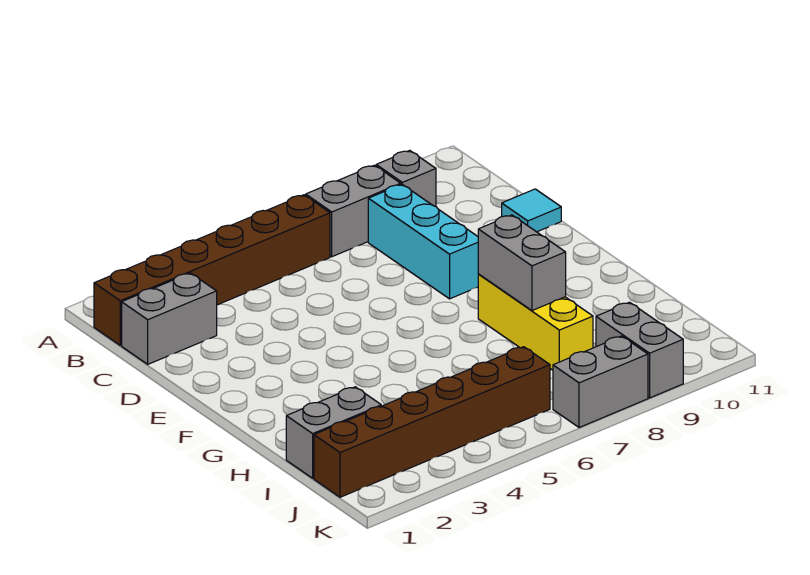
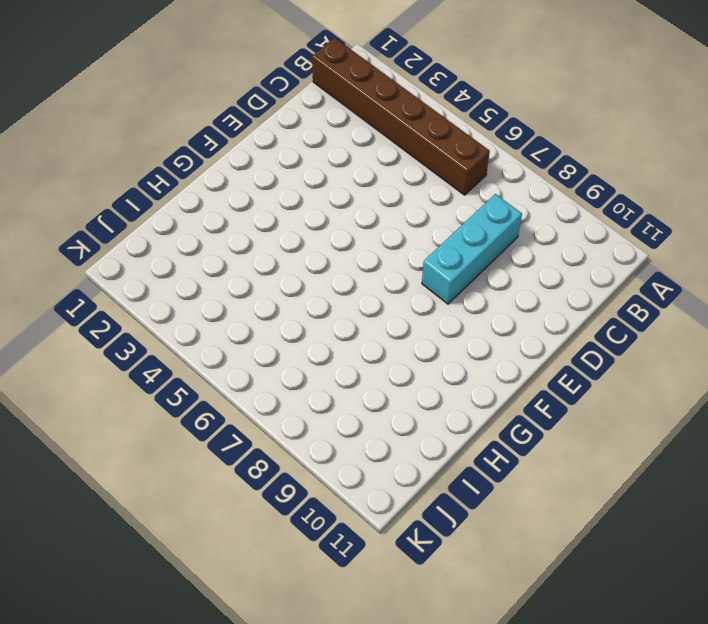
none -> grey 1x2 brick [306,165,401,257]
none -> grey 1x1 brick [376,150,436,206]
none -> grey 1x2 brick [122,273,217,364]

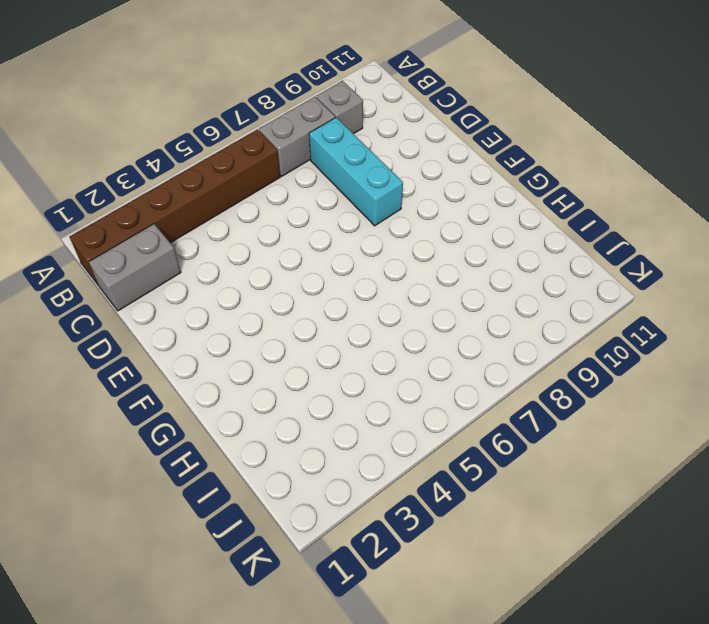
none -> cyan 1x1 tile [502,189,561,232]
none -> yellow 1x3 brick [478,274,593,370]
none -> grey 1x2 brick [286,387,381,478]

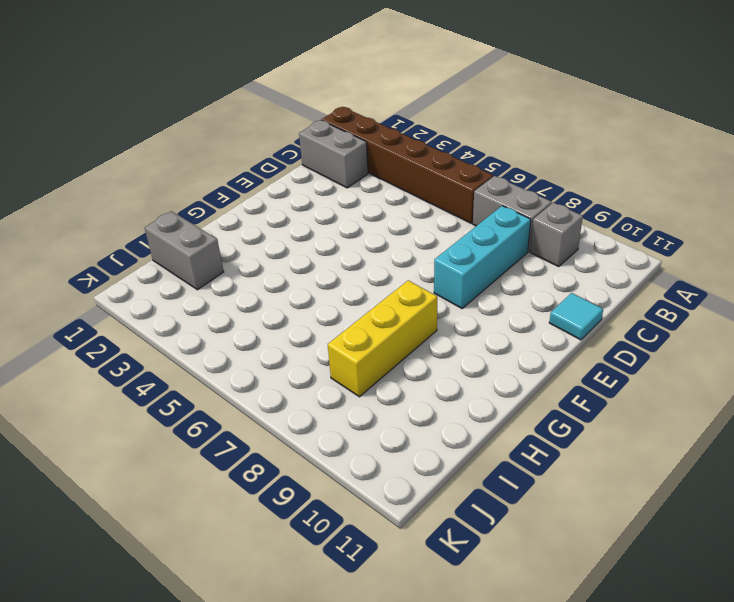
none -> brown 1x6 brick [314,347,550,497]
none -> grey 1x2 brick [596,302,683,398]
none -> grey 1x2 brick [553,336,648,428]

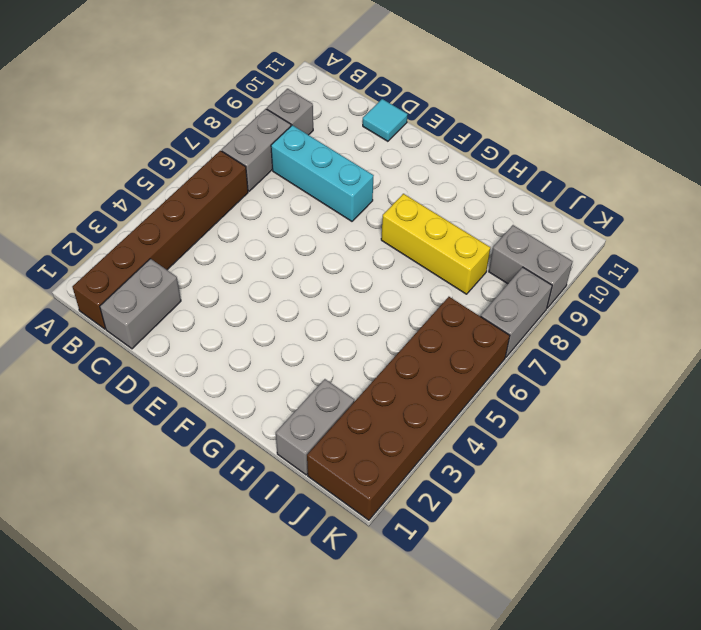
brown 2x6 brick [307,297,510,520] -> brown 1x6 brick [314,347,550,497]
none -> grey 1x2 brick [478,215,566,311]

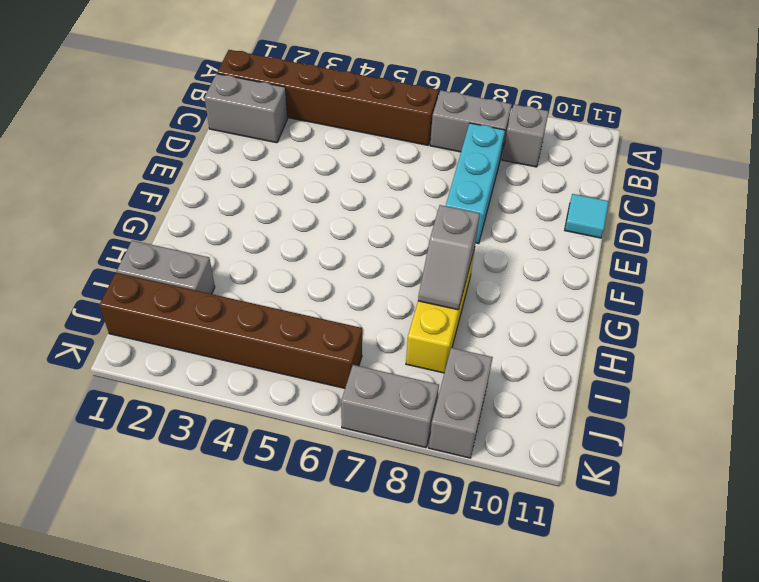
grey 1x2 slope [418,205,480,310] -> grey 1x2 brick [478,215,566,311]

